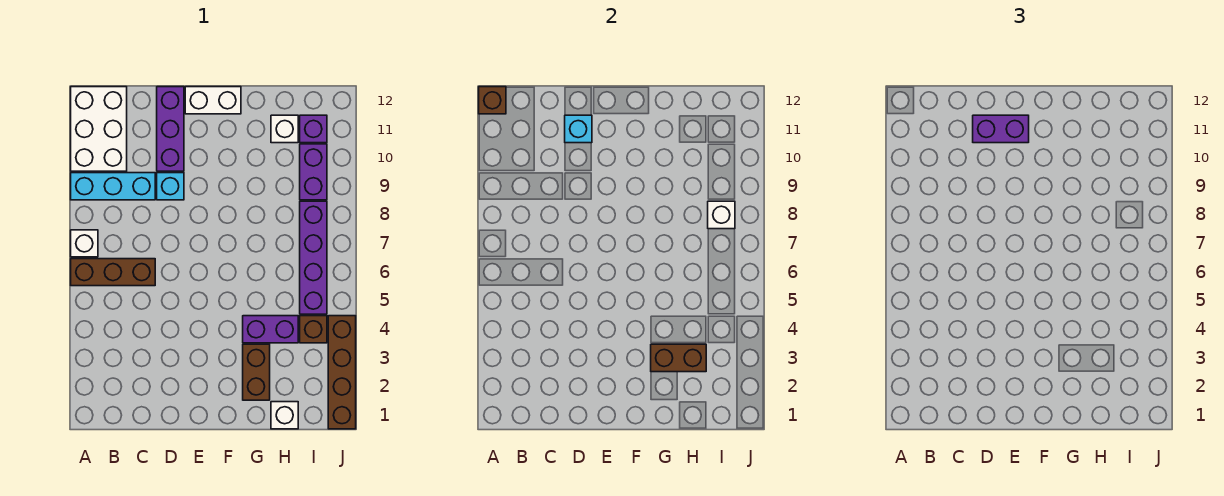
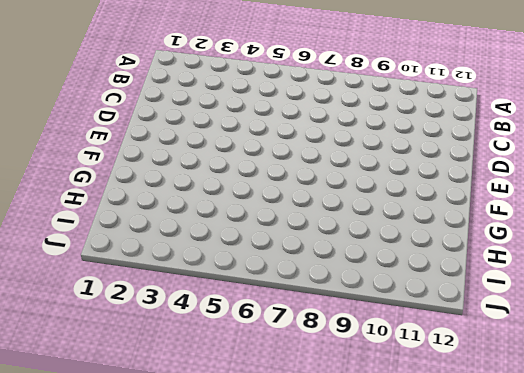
none -> brown 1x3 brick [71,259,155,286]
none -> white 1x1 brick [71,230,98,257]
none -> cyan 1x3 brick [71,173,155,200]

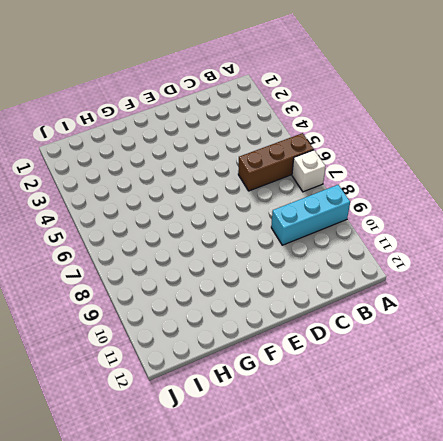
none -> white 2x3 brick [71,87,127,171]
none -> cyan 1x1 brick [157,173,184,200]
none -> purple 1x3 brick [157,87,184,171]

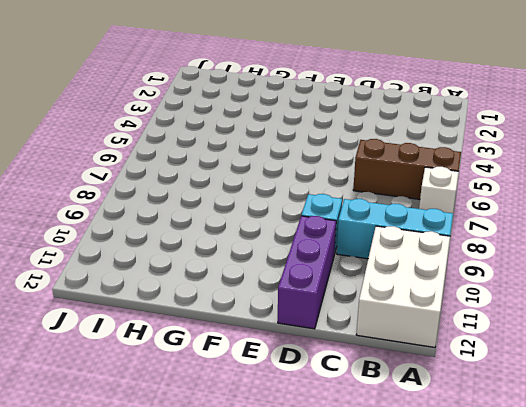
none -> white 1x2 brick [185,87,241,114]
none -> brown 1x2 brick [243,344,270,400]
none -> purple 1x2 brick [243,316,298,343]

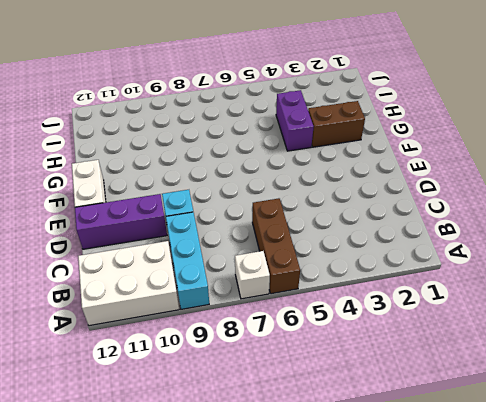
none -> white 1x1 brick [271,402,298,429]
none -> white 1x1 brick [271,115,298,143]
none -> brown 1x1 brick [300,316,327,343]

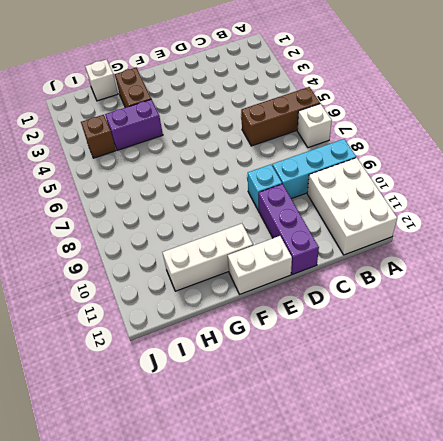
white 1x3 brick [162,224,253,291] -> white 1x1 brick [271,115,298,143]
none -> purple 1x4 brick [300,201,327,314]
none -> purple 1x2 brick [300,144,327,200]
none -> purple 1x1 brick [300,115,327,143]

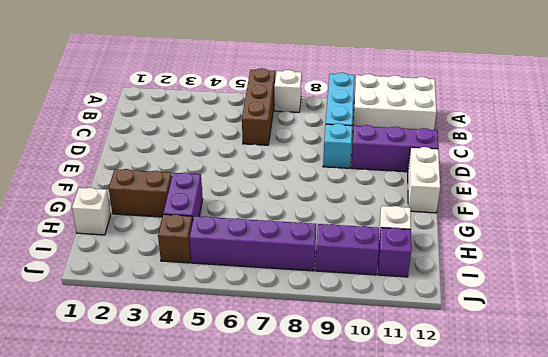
none -> brown 1x4 brick [328,316,356,429]
none -> brown 1x1 brick [479,87,506,114]
none -> cyan 1x1 brick [565,115,592,143]

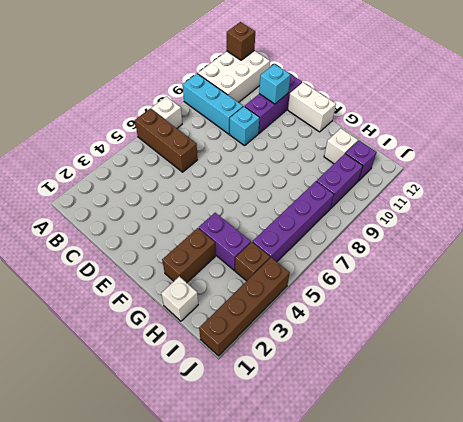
none -> brown 1x2 brick [651,344,706,372]
none -> white 1x1 brick [708,201,735,229]
none -> purple 1x2 brick [973,115,1029,143]

